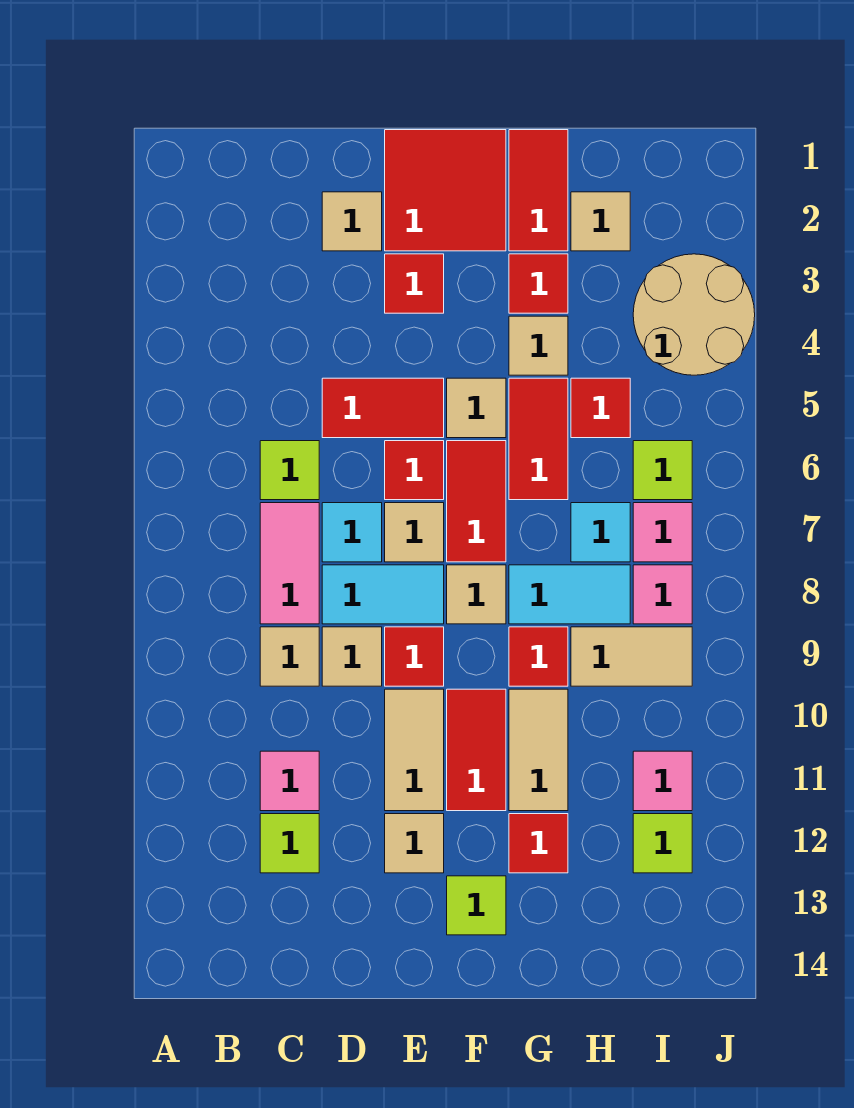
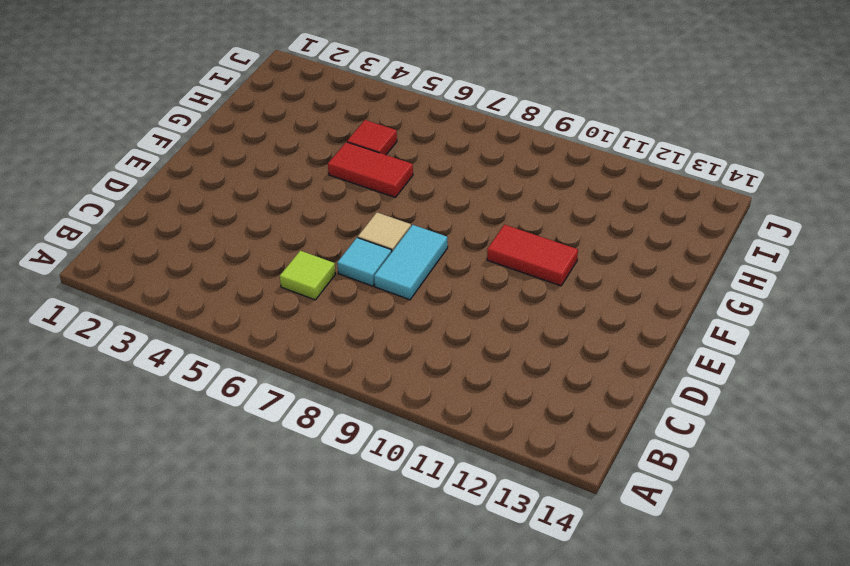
none -> pink 1x2 tile [260,503,319,624]
none -> tan 1x1 tile [260,627,319,686]
none -> pink 1x1 tile [260,751,319,811]
none -> lime 1x1 tile [260,814,319,873]

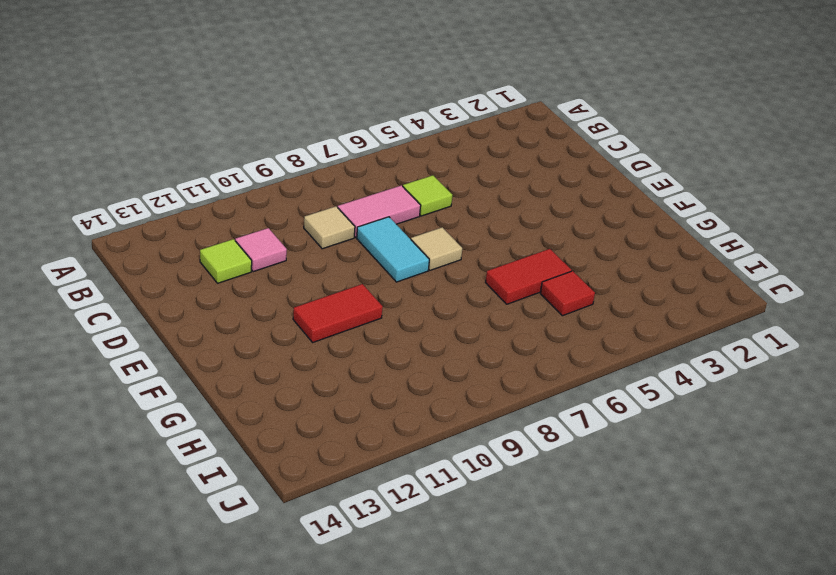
none -> tan 1x1 tile [322,192,382,251]
none -> red 1x2 tile [322,378,444,438]
none -> cyan 1x1 tile [322,503,382,562]
none -> tan 1x1 tile [322,627,382,686]

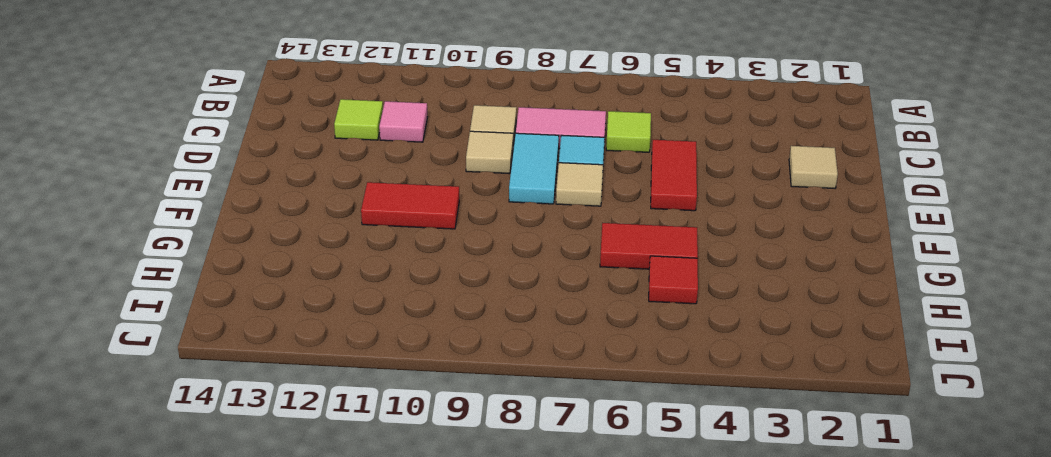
none -> red 2x2 tile [385,130,506,251]
none -> red 1x1 tile [385,254,444,313]
none -> red 1x1 tile [385,441,444,500]
none -> red 1x1 tile [385,627,444,686]

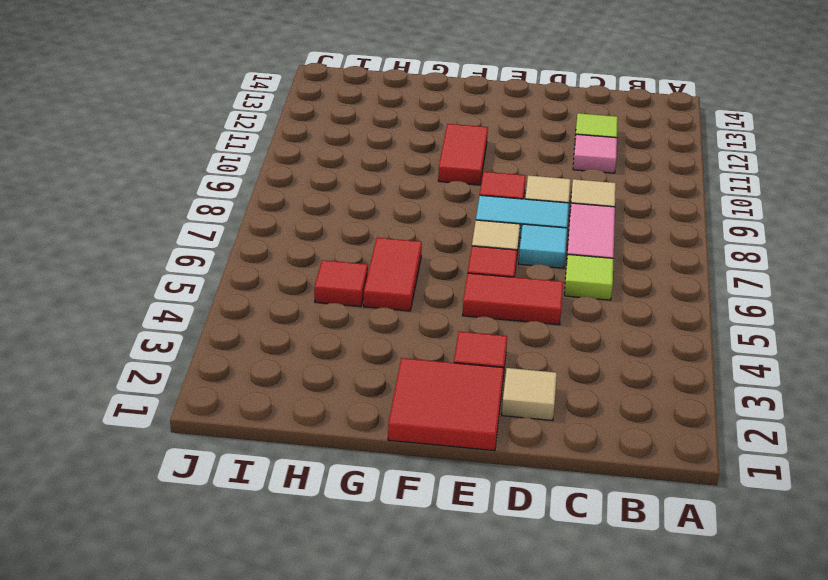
none -> tan 1x2 tile [385,689,444,811]
none -> tan 1x1 tile [385,814,444,873]
none -> tan 1x1 tile [447,378,506,438]
none -> red 1x2 tile [447,441,506,562]

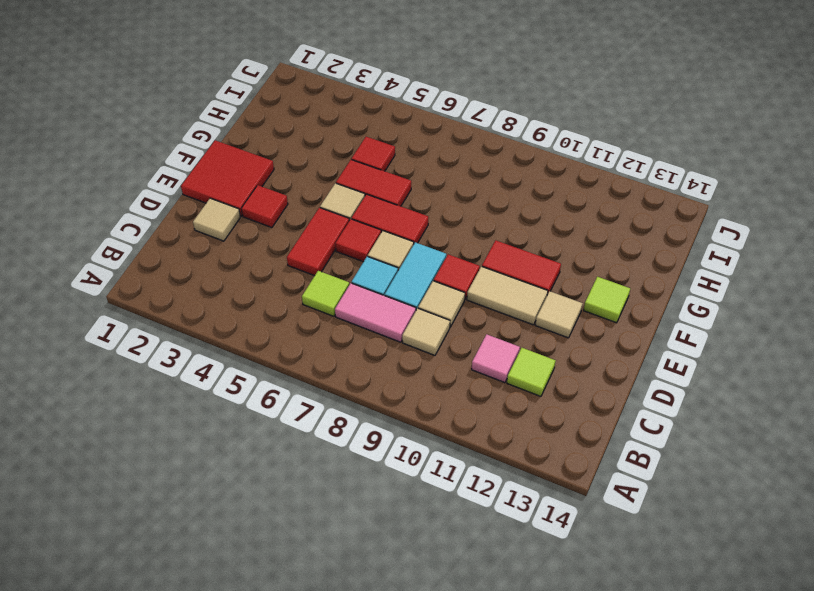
none -> tan 1x1 tile [447,565,506,624]
none -> red 1x2 tile [509,130,568,251]
none -> red 1x1 tile [509,254,568,313]
none -> tan 1x1 tile [509,316,568,375]

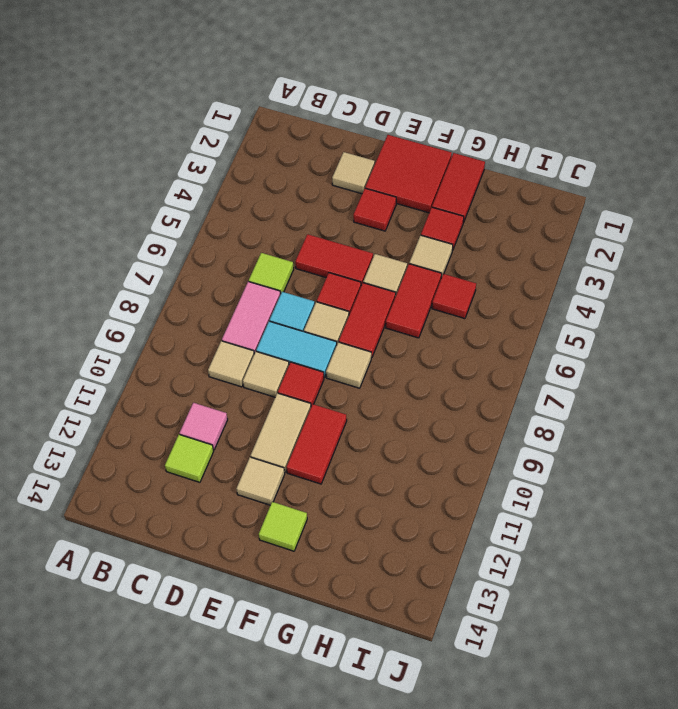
none -> cyan 1x2 tile [509,565,630,624]
none -> red 1x1 tile [509,627,568,686]
none -> tan 1x2 tile [509,689,568,811]
none -> red 1x1 tile [509,814,568,873]

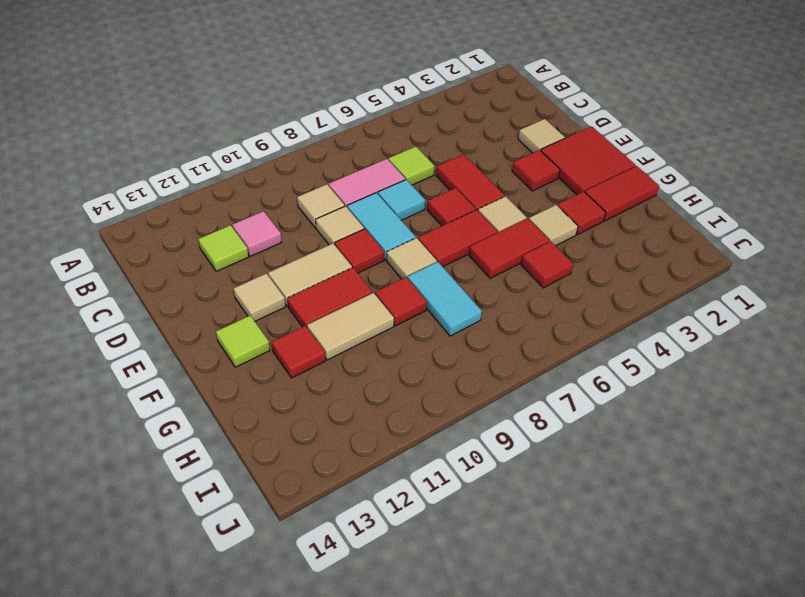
none -> tan 1x1 tile [385,503,444,562]
none -> tan 1x1 tile [571,192,630,251]
none -> cyan 1x1 tile [571,503,630,562]
none -> tan 1x2 tile [571,627,692,686]

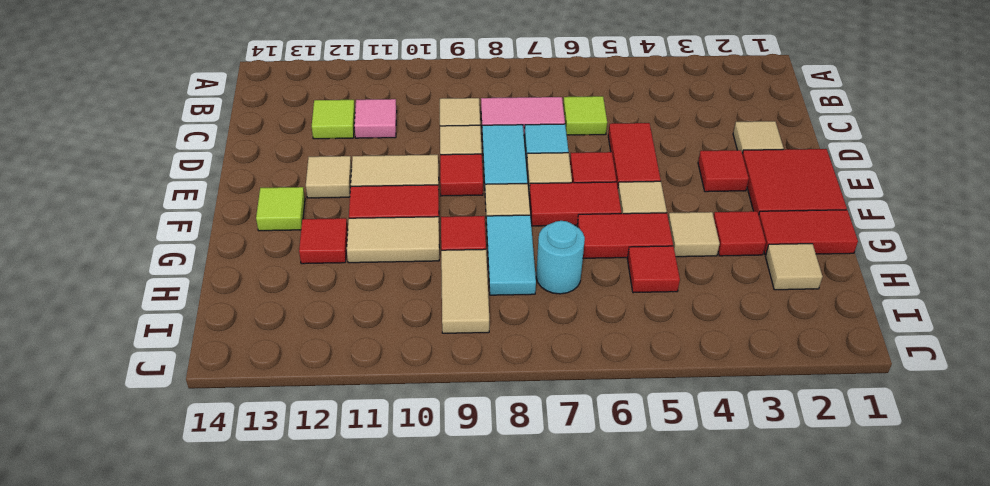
cyan 1x1 round brick [536,221,585,294] -> cyan 1x1 tile [571,503,630,562]
none -> tan 2x2 round brick [633,254,755,375]
none -> lime 1x1 tile [633,441,692,500]
none -> pink 1x1 tile [633,503,692,562]
none -> pink 1x1 tile [633,565,692,624]

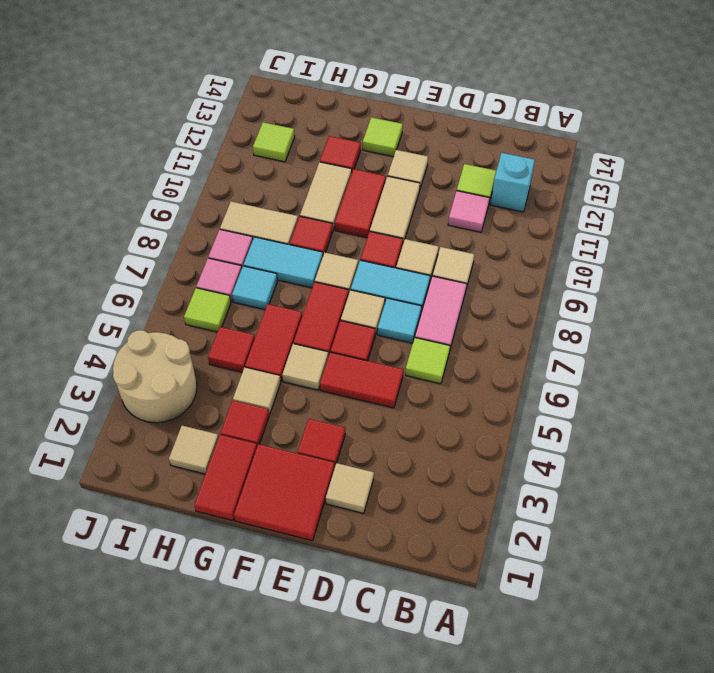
cyan 1x1 brick [491,153,535,212] -> none
none -> pink 1x1 tile [633,751,692,811]

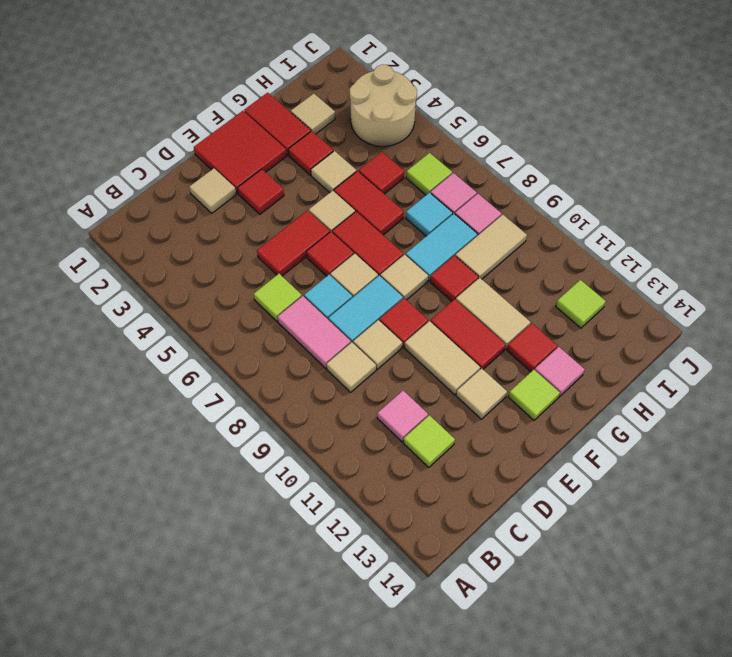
pink 1x1 tile [535,347,585,397] -> pink 1x1 tile moved to [633,751,692,811]

